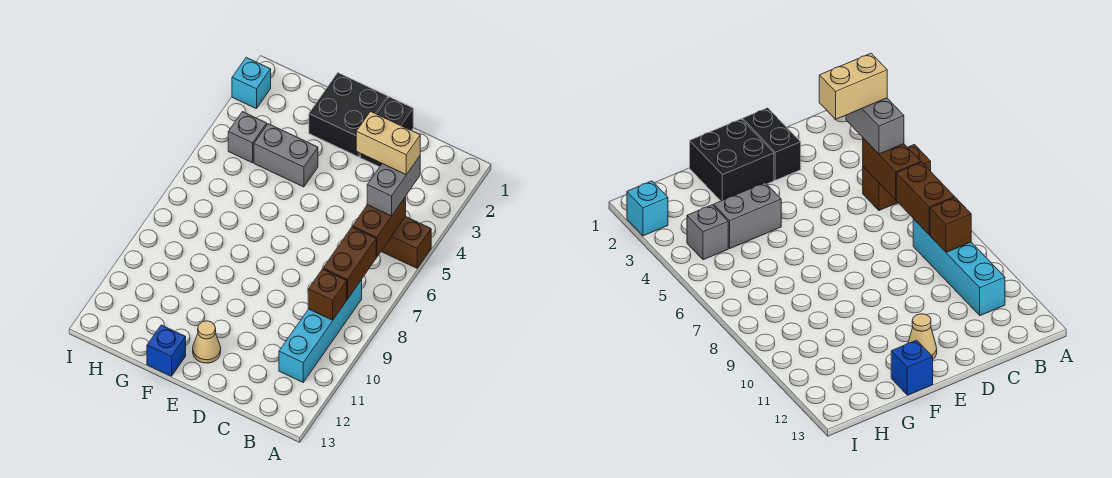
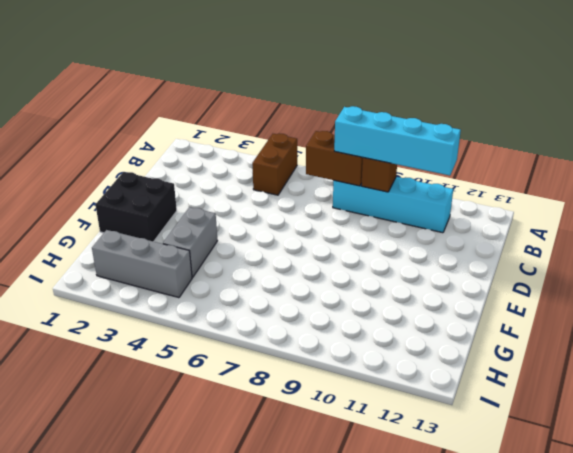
cyan 1x4 brick [334,106,461,176] -> none
grey 1x3 brick [92,230,192,298] -> grey 1x1 brick [228,112,267,163]
none -> black 1x2 brick [360,97,413,167]
none -> tan 1x1 cone [193,321,221,363]
none -> blue 1x1 brick [147,325,186,376]

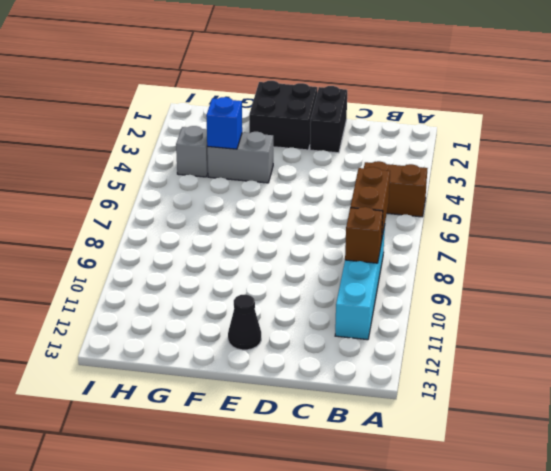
black 1x1 cone [228,295,261,350] -> tan 1x1 cone [193,321,221,363]
blue 1x1 brick [206,97,242,149] -> blue 1x1 brick moved to [147,325,186,376]
none -> cyan 1x1 brick [232,57,271,109]
none -> brown 1x2 brick [353,197,406,257]
none -> grey 1x2 brick [367,156,420,216]

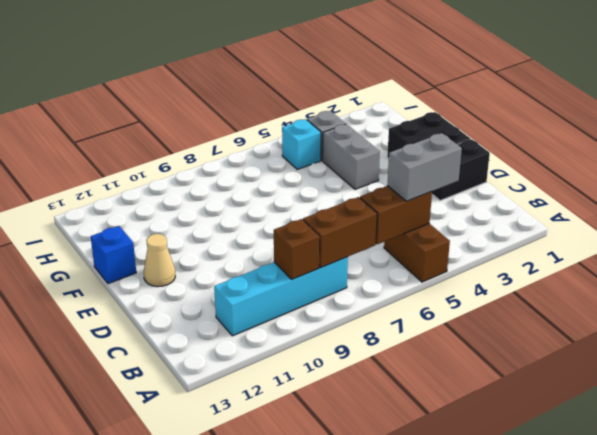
cyan 1x1 brick [282,119,321,169] -> cyan 1x1 brick moved to [232,57,271,109]
none -> tan 1x2 brick [356,111,420,175]

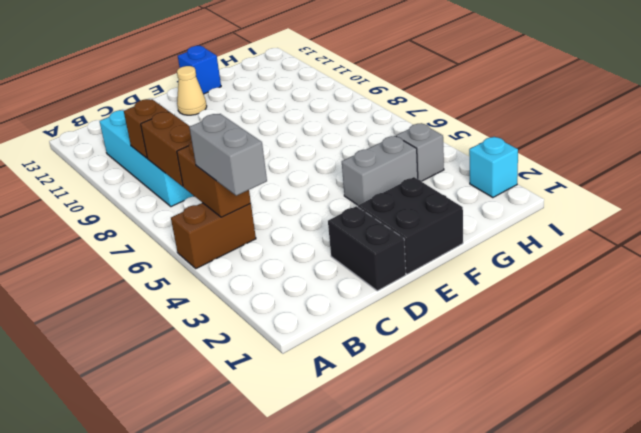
none -> tan 1x2 brick [356,111,420,175]

